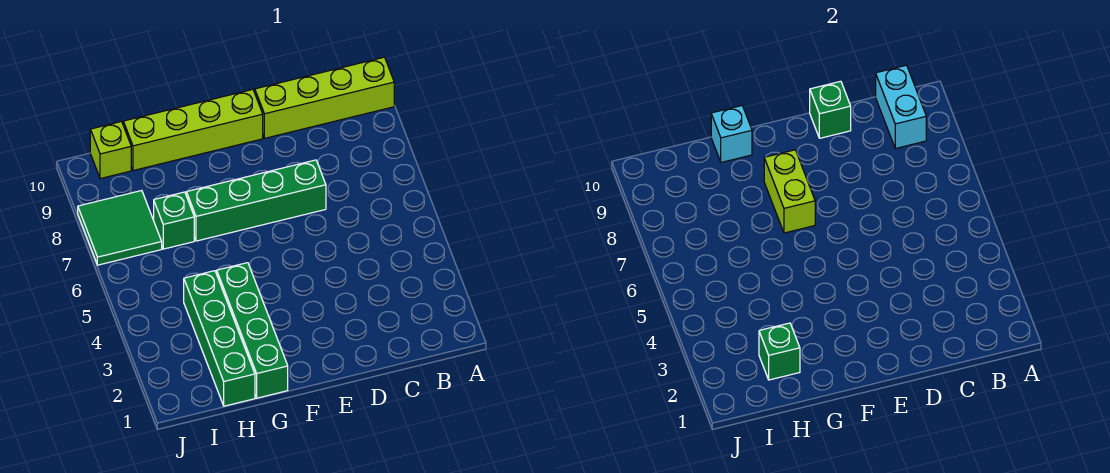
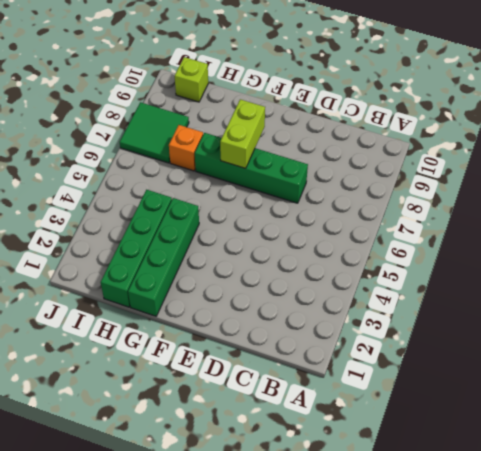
orange 1x1 brick [169,125,203,171] -> green 1x1 brick [154,192,194,249]
none -> lime 1x4 brick [255,57,394,138]
none -> lime 1x4 brick [123,89,263,171]
none -> cyan 1x2 brick [876,65,926,148]

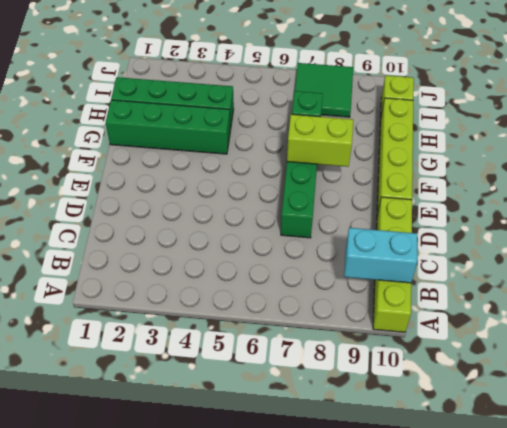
none -> green 1x1 brick [810,81,851,138]
none -> cyan 1x1 brick [711,106,752,162]
none -> green 1x1 brick [759,323,800,380]

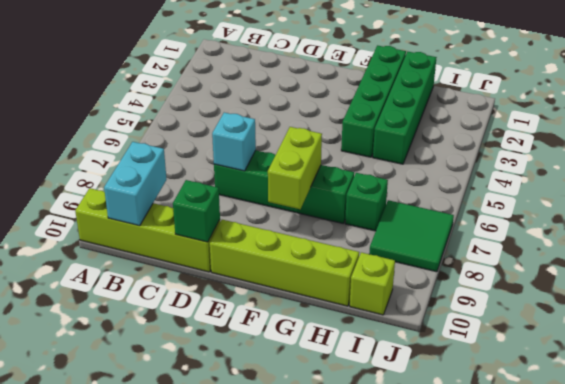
cyan 1x1 brick [212,113,256,171] -> cyan 1x1 brick moved to [711,106,752,162]
none -> green 1x1 brick [759,323,800,380]

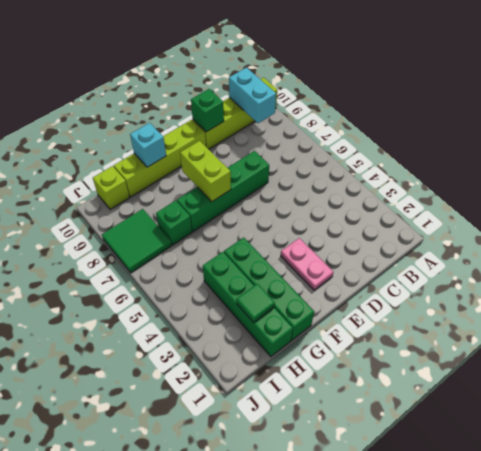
pink 1x2 plate [281,238,333,290] -> none
green 1x1 tile [236,284,275,323] -> green 1x1 brick [759,323,800,380]

